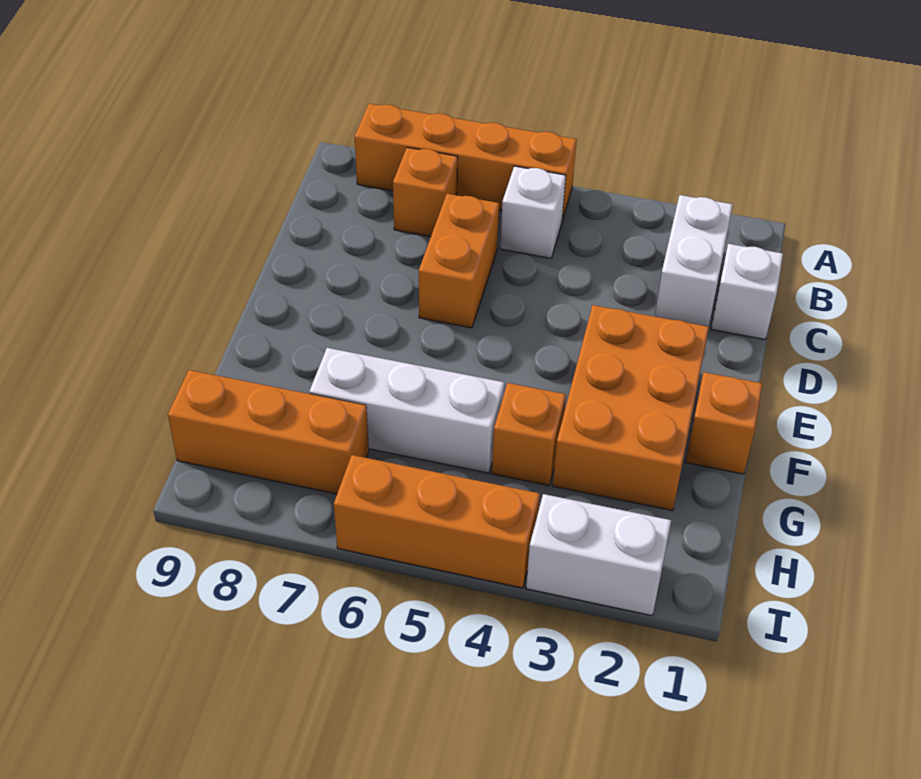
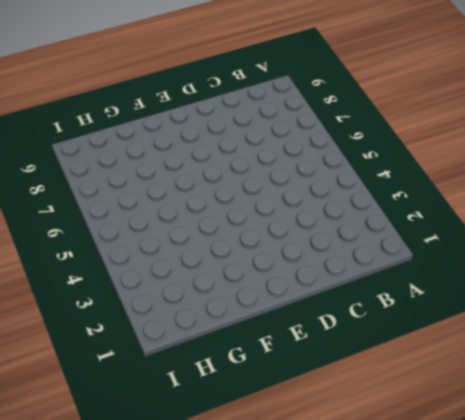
none -> orange 1x4 brick [355,104,577,221]
none -> white 1x2 brick [655,195,733,327]
none -> white 1x1 brick [500,166,566,258]

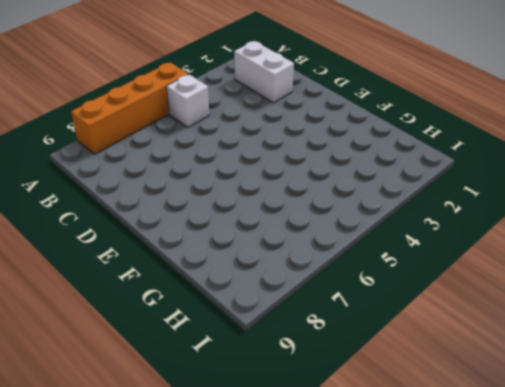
none -> orange 1x1 brick [393,147,458,237]
none -> white 1x1 brick [711,244,783,339]
none -> orange 1x2 brick [419,194,499,328]

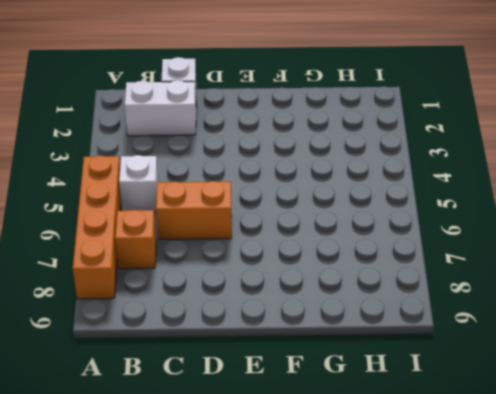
none -> orange 2x3 brick [553,305,709,511]
none -> orange 1x1 brick [686,372,762,474]
none -> orange 1x1 brick [492,383,566,485]

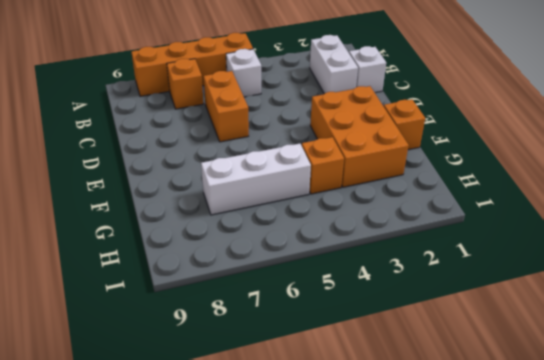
none -> orange 1x3 brick [168,370,369,494]
none -> white 1x2 brick [526,494,671,616]
none -> orange 1x3 brick [334,455,540,588]

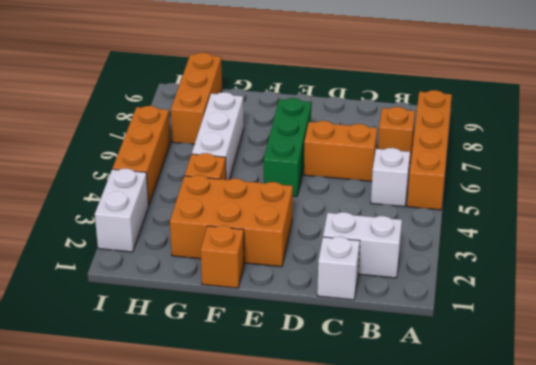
green 1x3 brick [263,98,311,197] -> none

